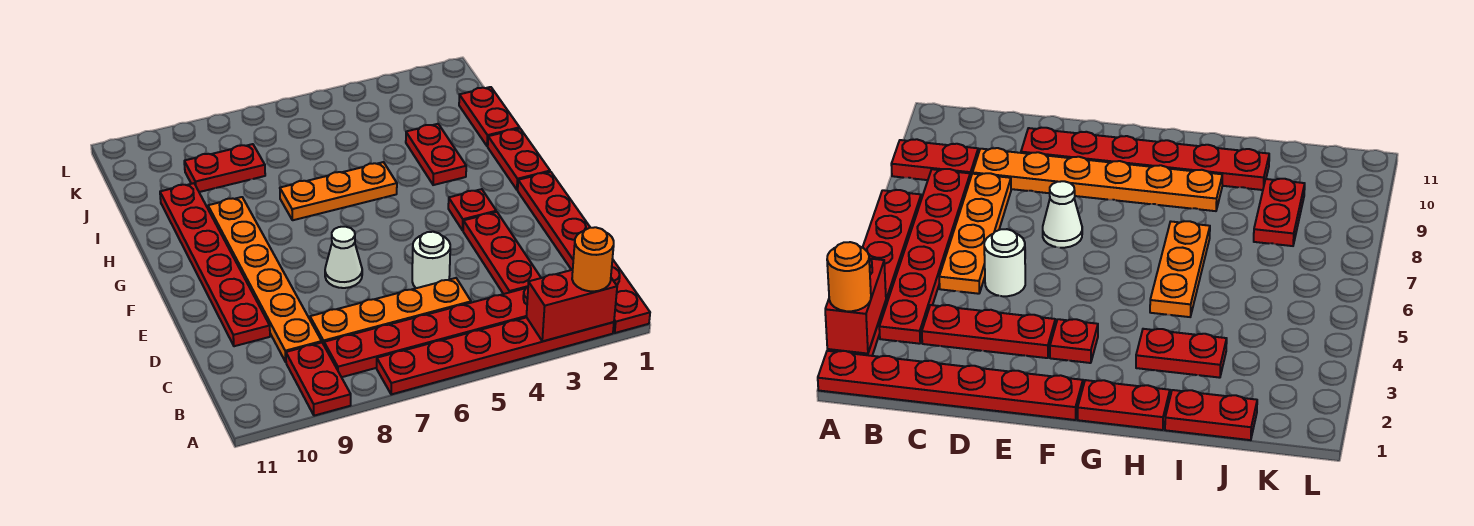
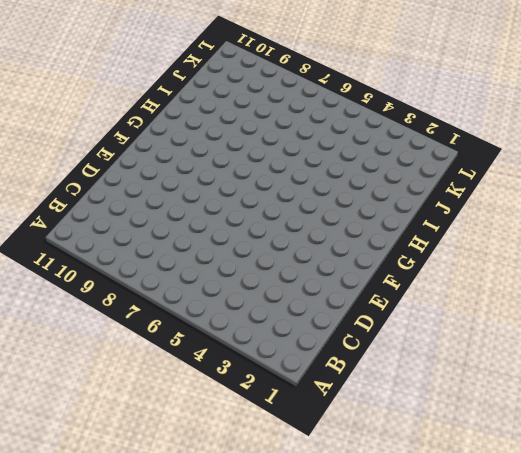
none -> red 1x6 plate [518,172,650,333]
none -> red 1x6 plate [377,317,614,395]
none -> red 1x2 plate [286,343,351,416]

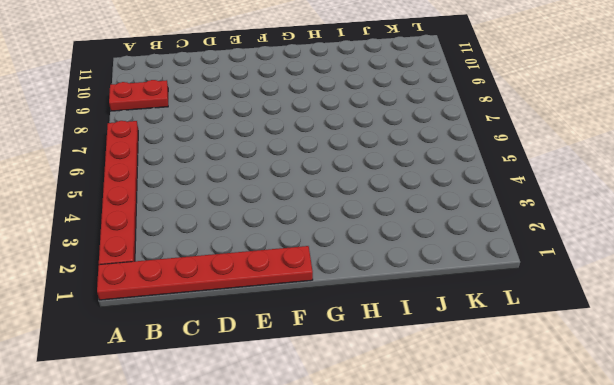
none -> red 1x6 plate [324,287,528,377]
none -> red 1x3 plate [463,212,541,294]
none -> orange 1x4 plate [310,278,471,345]

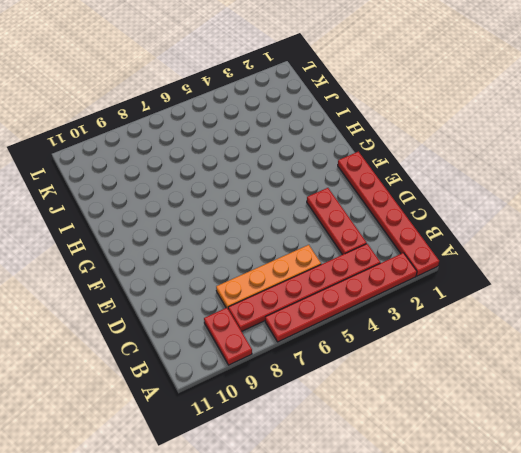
none -> orange 1x6 plate [208,197,322,362]
none -> white 1x1 round brick [412,232,450,288]
none -> red 1x6 plate [160,183,270,346]

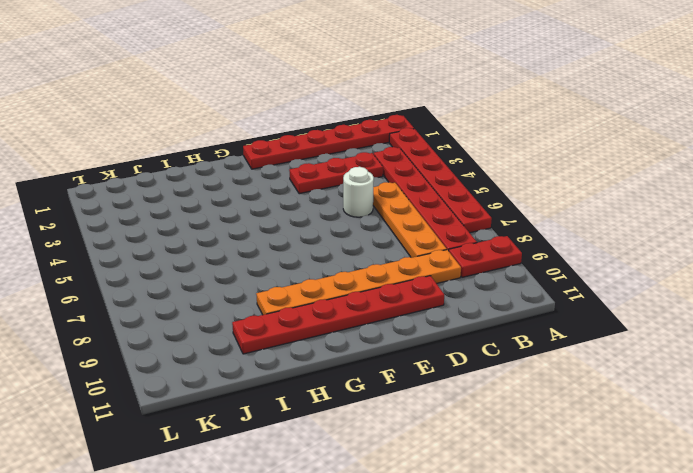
none -> white 1x1 cone [325,227,362,288]
none -> red 1x1 plate [448,189,496,231]
none -> red 1x2 plate [488,129,550,190]

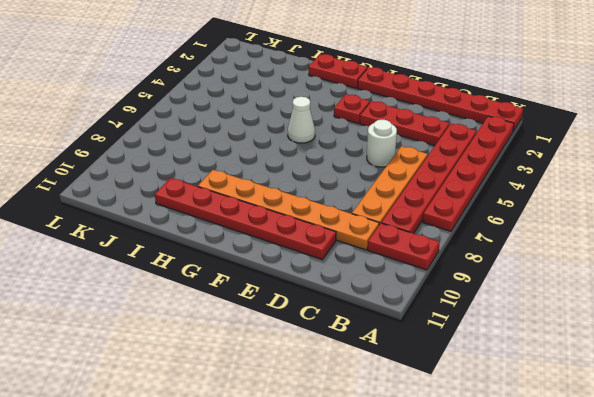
white 1x1 cone [288,97,315,143] -> white 1x1 cone moved to [325,227,362,288]
none -> red 1x2 plate [406,124,466,185]
none -> orange 1x3 plate [280,162,397,220]
none -> red 1x2 plate [459,87,520,146]

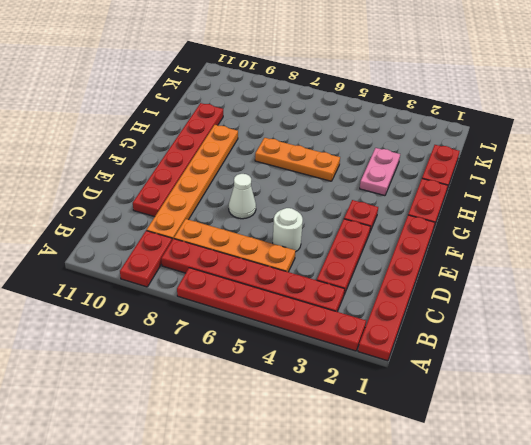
pink 1x2 plate [360,148,400,196] -> red 1x2 plate [406,124,466,185]
none -> red 1x2 plate [184,144,265,192]
none -> red 1x2 brick [526,270,617,341]
none -> orange 1x1 round brick [572,227,614,291]

